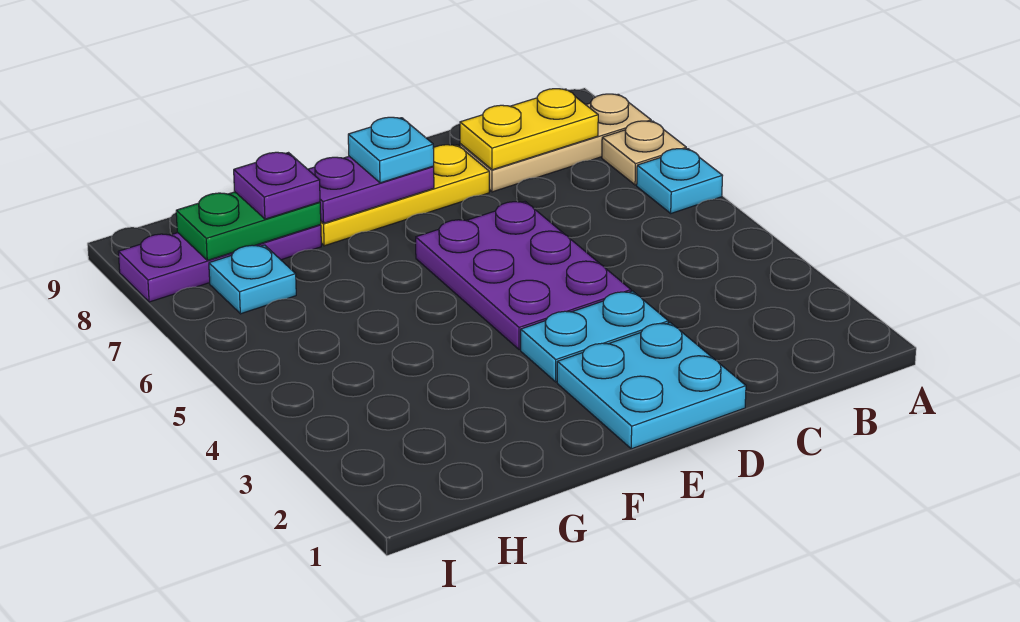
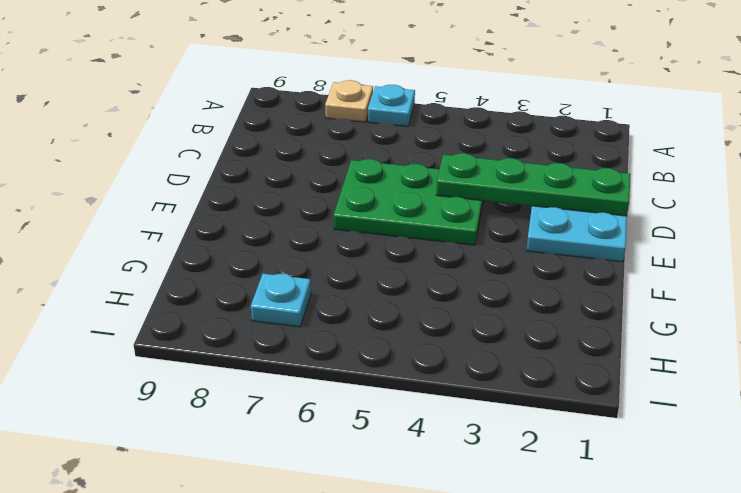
green 1x4 plate [436,153,630,216] -> none
green 2x3 plate [334,159,483,245] -> purple 2x3 plate [416,202,631,350]
none -> tan 1x3 plate [460,94,651,192]
none -> cyan 1x2 plate [521,291,668,382]
none -> yellow 1x3 plate [320,145,489,246]

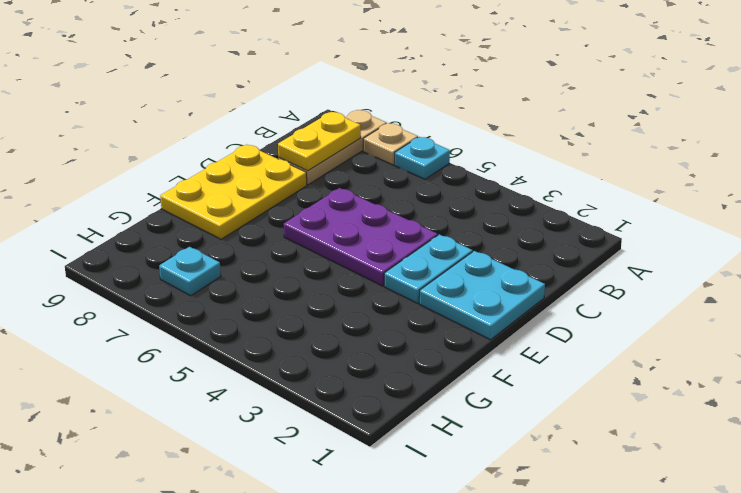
yellow 2x3 plate [160,145,307,239] -> yellow 1x3 plate [320,145,489,246]
none -> purple 1x3 plate [118,225,321,302]
none -> purple 1x2 plate [308,156,434,223]
none -> green 1x2 plate [176,192,321,260]

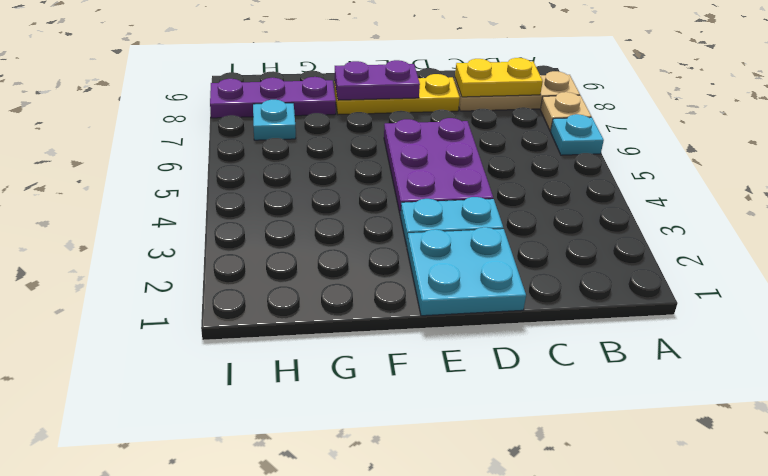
none -> green 1x2 plate [176,192,321,260]
none -> cyan 1x1 plate [348,117,434,183]
none -> purple 1x1 plate [234,152,320,219]

